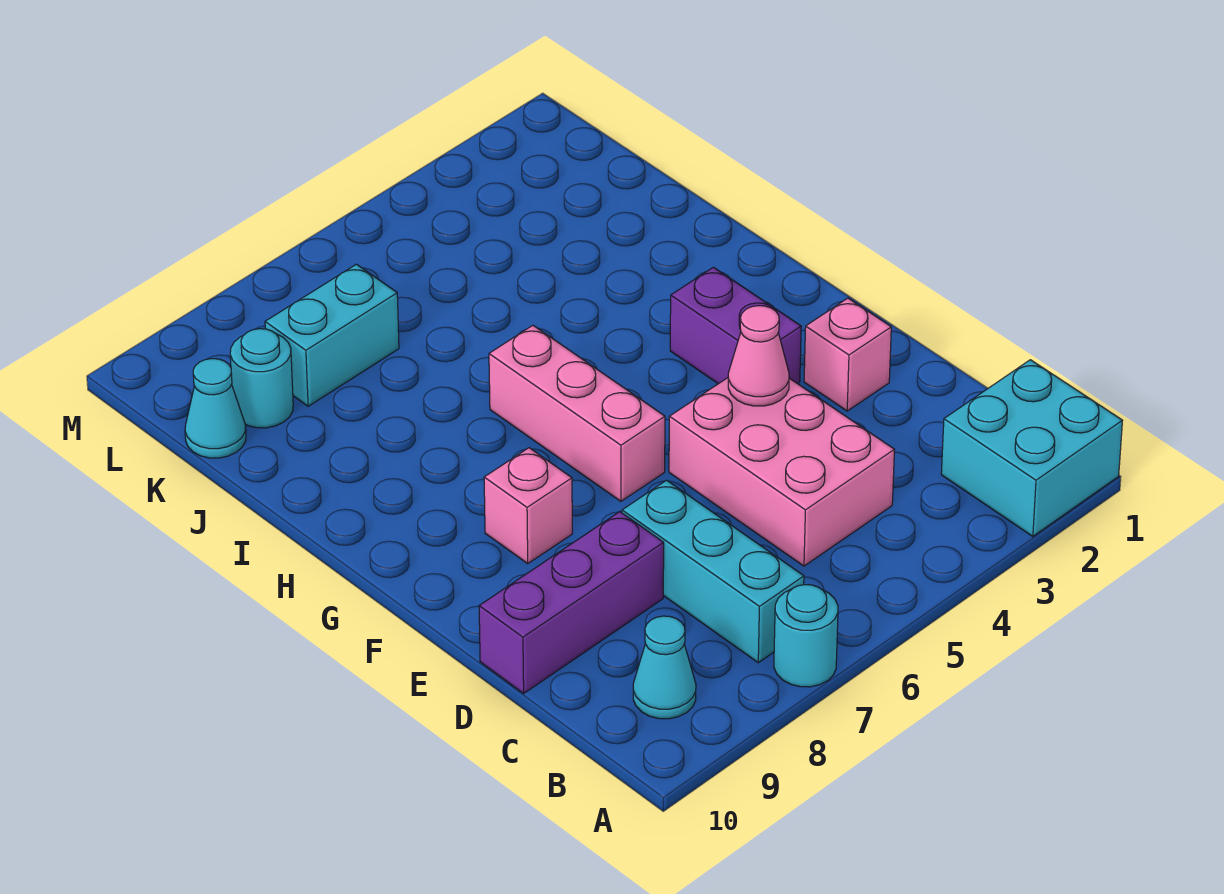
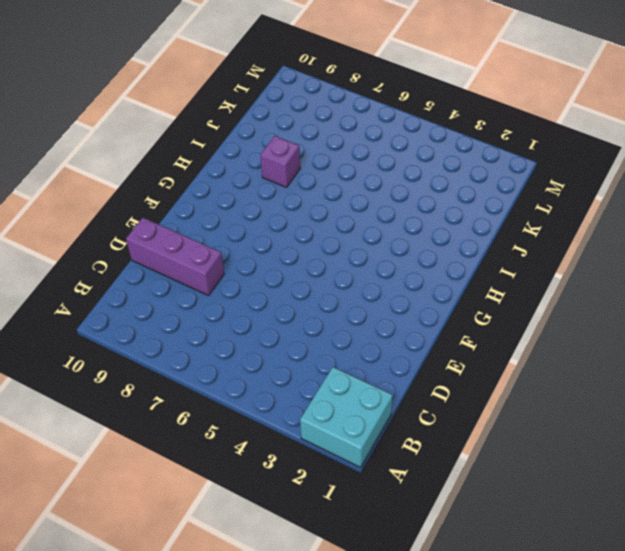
purple 1x1 brick [260,136,300,188] -> none
none -> cyan 1x1 round brick [774,585,838,687]
none -> cyan 1x3 brick [622,480,804,663]
none -> cyan 1x1 cone [633,616,696,719]

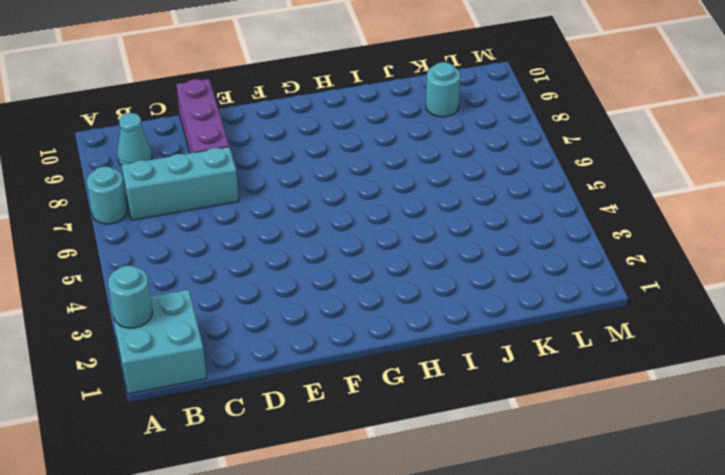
cyan 1x1 round brick [108,266,152,328] -> none
none -> pink 2x3 brick [669,378,894,566]
none -> pink 1x1 brick [804,298,891,411]
none -> purple 1x2 brick [670,267,801,384]

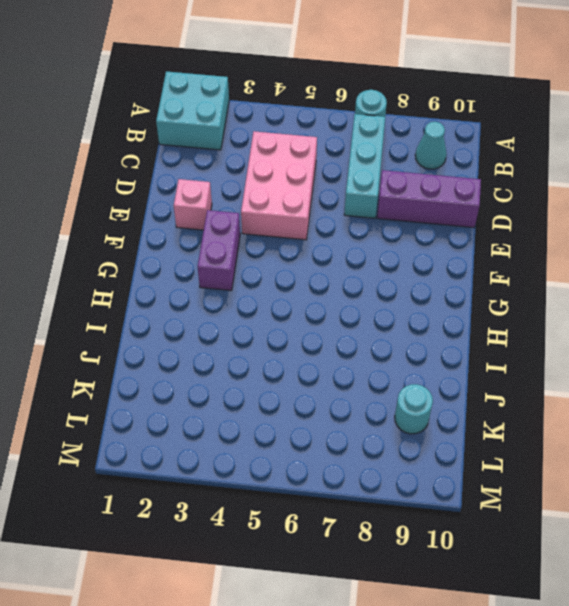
none -> pink 1x3 brick [489,325,665,501]
none -> pink 1x1 brick [484,448,572,563]
none -> cyan 1x2 brick [265,264,399,406]

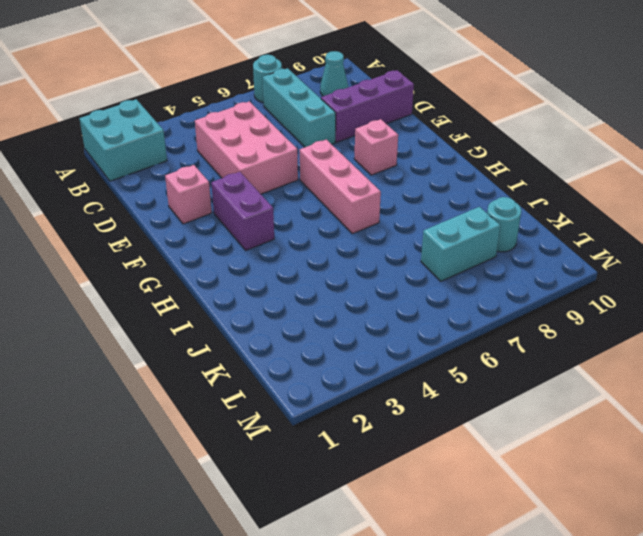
none -> cyan 1x1 cone [185,359,246,458]
none -> pink 1x1 cone [728,306,789,406]

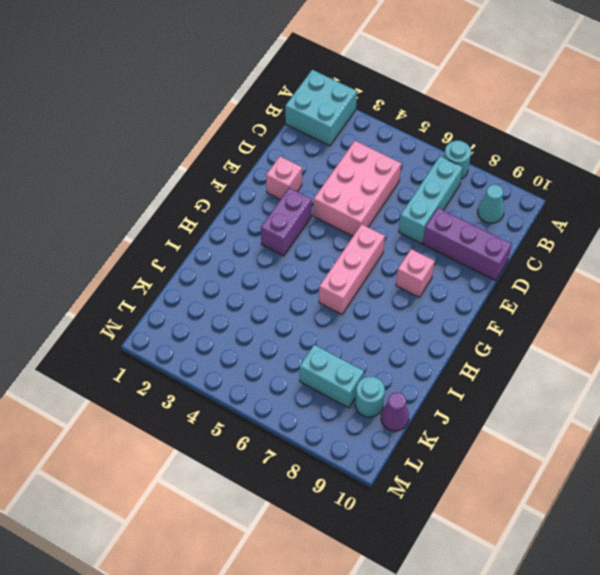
purple 1x1 cone [381,393,409,431] -> cyan 1x1 cone [185,359,246,458]
none -> pink 1x1 cone [728,306,789,406]

